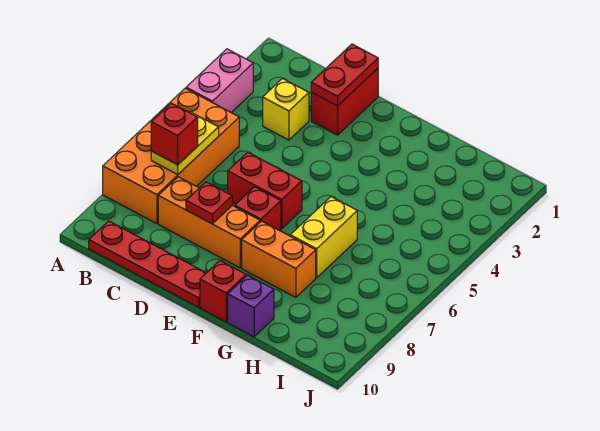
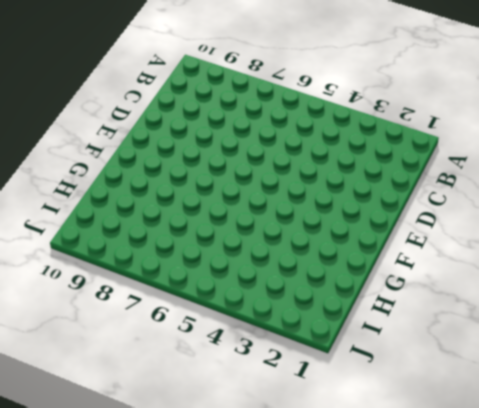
none -> pink 1x2 brick [186,49,253,113]
none -> orange 2x4 brick [103,88,239,224]
none -> red 1x4 plate [89,221,206,307]

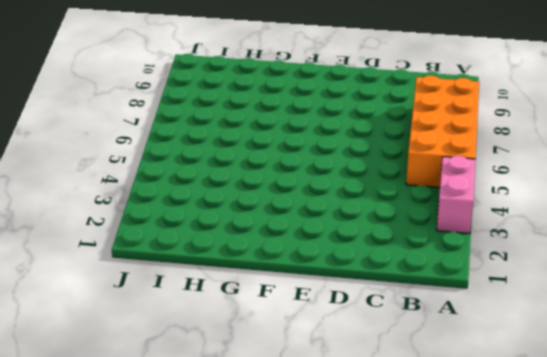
none -> red 1x4 plate [89,221,206,307]
none -> yellow 1x1 brick [263,79,309,140]
none -> orange 1x3 brick [158,177,260,268]

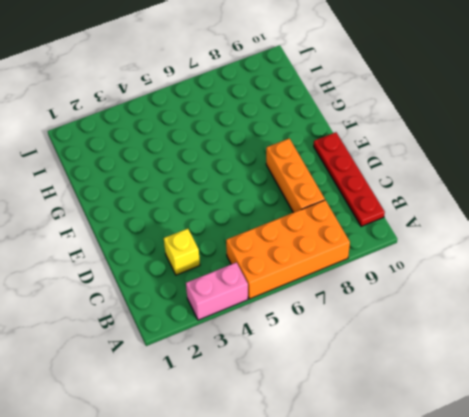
none -> red 1x2 brick [311,68,378,135]
none -> red 1x2 brick [228,152,302,229]
none -> red 1x1 brick [235,187,281,231]

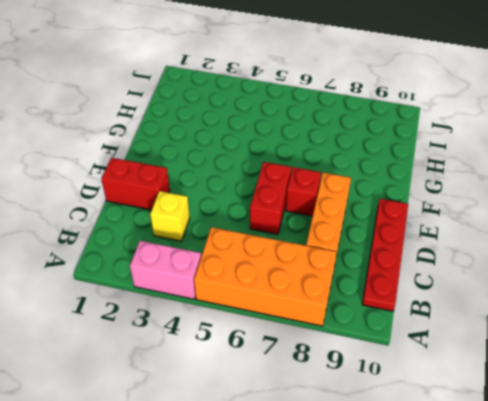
none -> orange 1x2 brick [242,221,316,297]
none -> red 1x1 brick [200,261,246,322]
none -> yellow 1x2 brick [290,197,357,278]

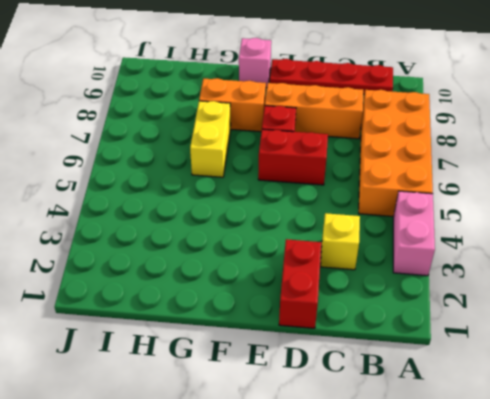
pink 1x1 brick [239,38,271,88] -> red 1x1 brick [200,261,246,322]
none -> purple 1x1 brick [228,275,274,337]
none -> yellow 1x2 plate [151,113,219,174]
none -> red 1x2 plate [311,44,378,106]

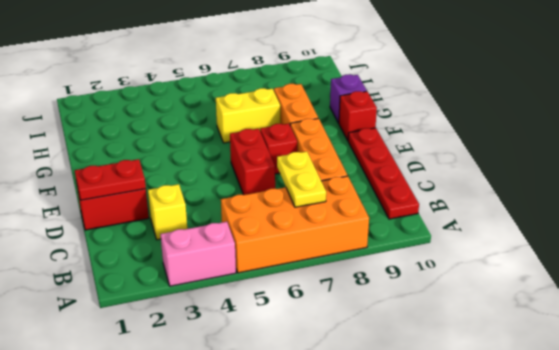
yellow 1x2 plate [277,151,326,207] -> yellow 1x2 plate turned to [151,113,219,174]
none -> red 1x1 plate [186,182,232,224]
none -> red 1x1 brick [151,103,198,165]

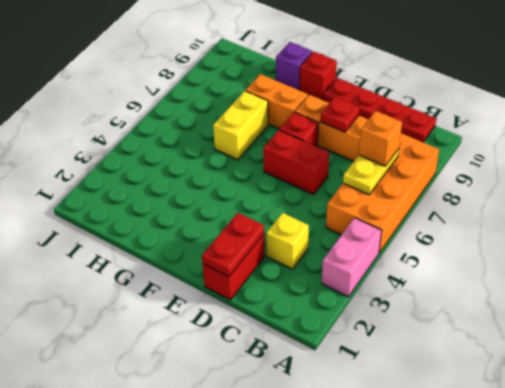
orange 1x1 brick [359,111,402,166] -> red 1x1 brick [151,103,198,165]

